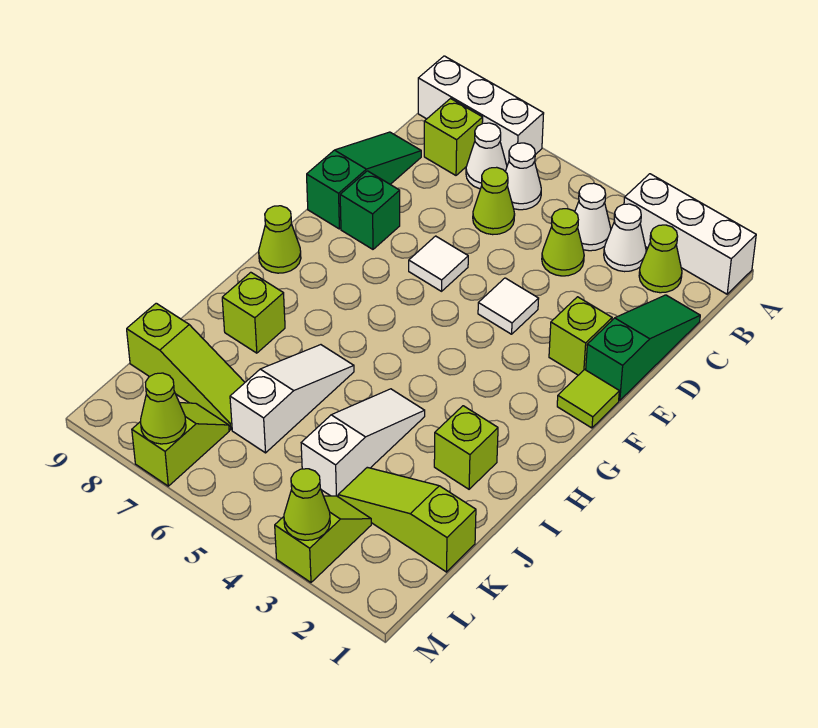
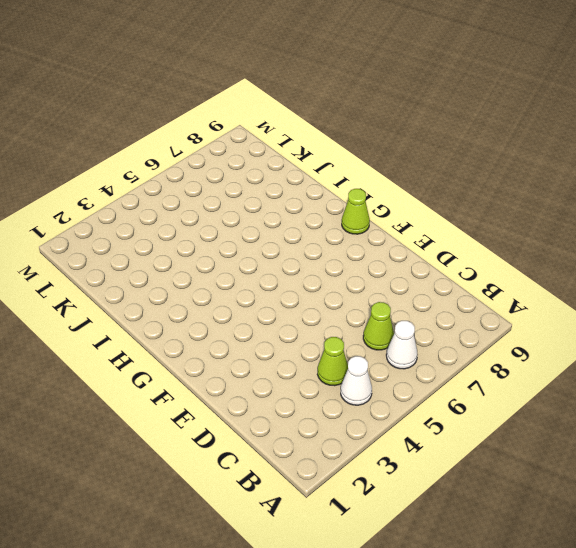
none -> white 1x3 brick [624,174,756,294]
none -> white 1x3 brick [418,56,544,165]
none -> lime 1x1 cone [639,225,682,293]

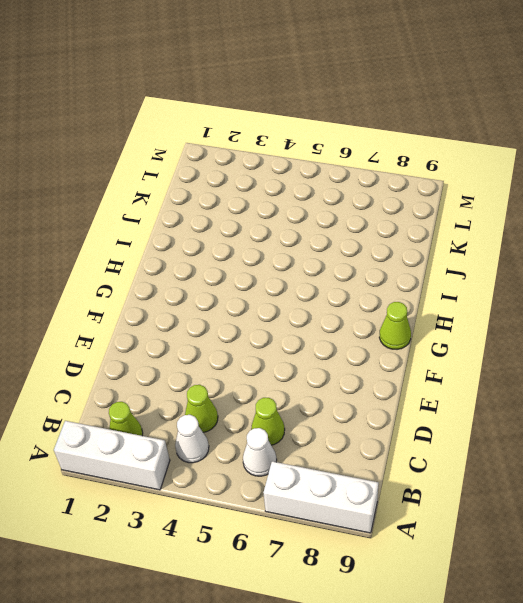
none -> white 1x1 cone [604,204,646,272]
none -> white 1x1 cone [466,123,507,189]
none -> lime 1x1 brick [424,99,483,175]

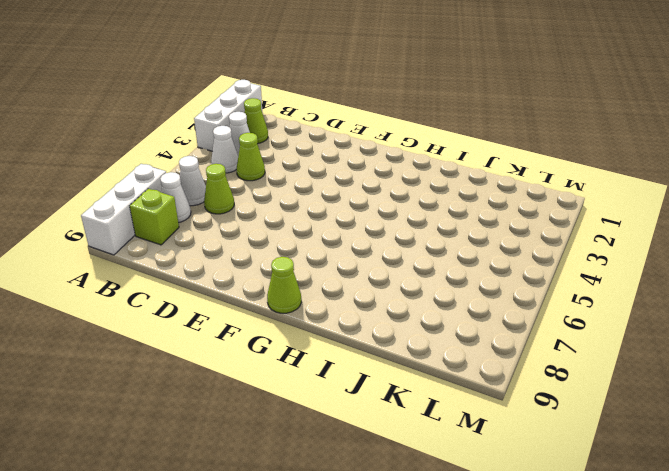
none -> green 1x3 slope [586,295,700,401]
none -> green 1x3 slope [307,132,421,229]
none -> lime 1x1 brick [549,297,612,375]

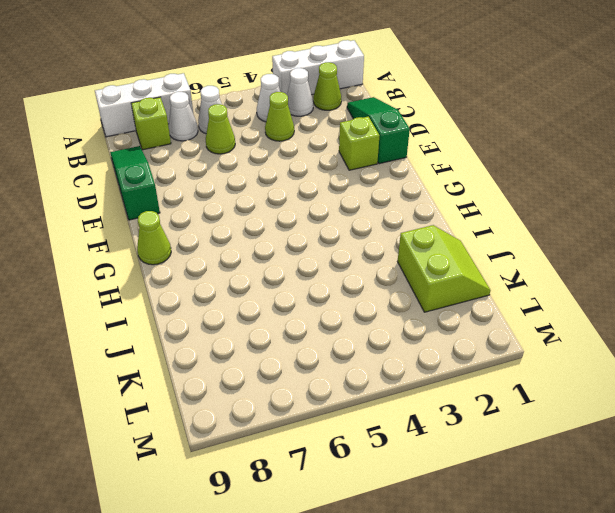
lime 2x2 slope [398,225,491,312] -> lime 1x3 slope [338,467,476,572]
none -> white 1x1 tile [478,278,539,334]
none -> white 1x1 tile [409,236,468,291]
none -> green 1x1 brick [340,171,400,249]

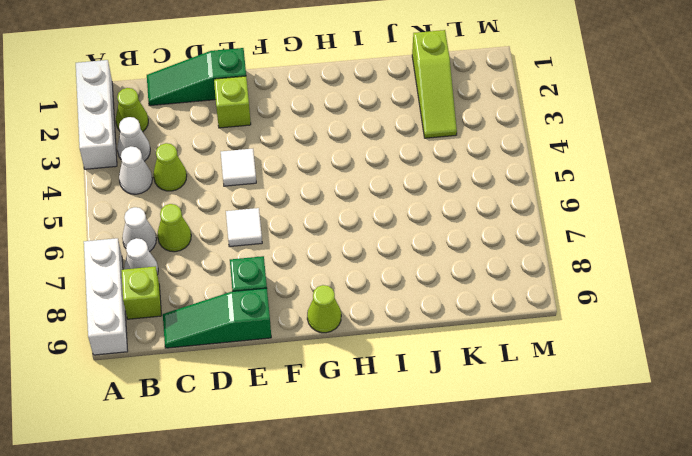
none -> lime 1x1 tile [557,370,619,428]
none -> lime 1x1 brick [434,406,498,489]
none -> white 1x3 slope [301,389,425,497]

